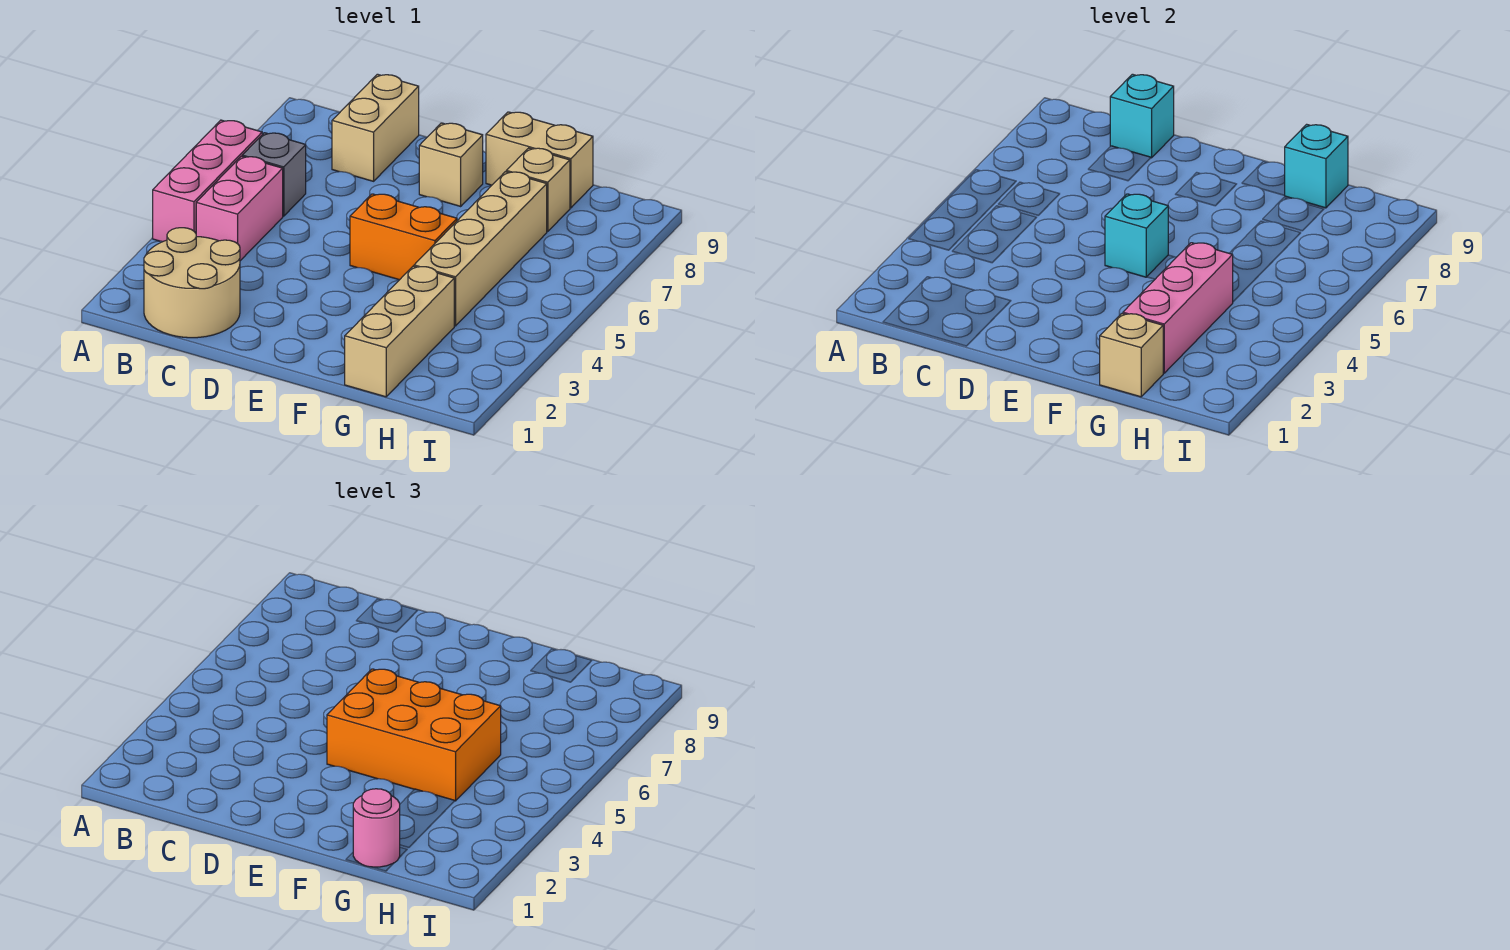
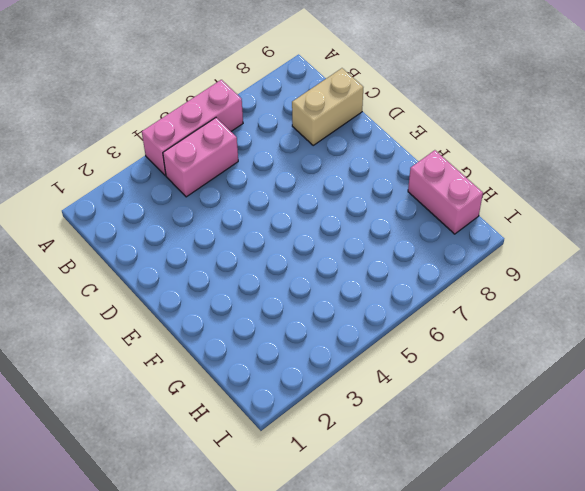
pink 1x2 brick [408,150,483,234] -> tan 1x2 brick [486,112,593,208]
none -> tan 2x2 round brick [144,228,240,338]
none -> grey 1x1 brick [242,133,306,216]
none -> orange 1x2 brick [350,194,457,280]

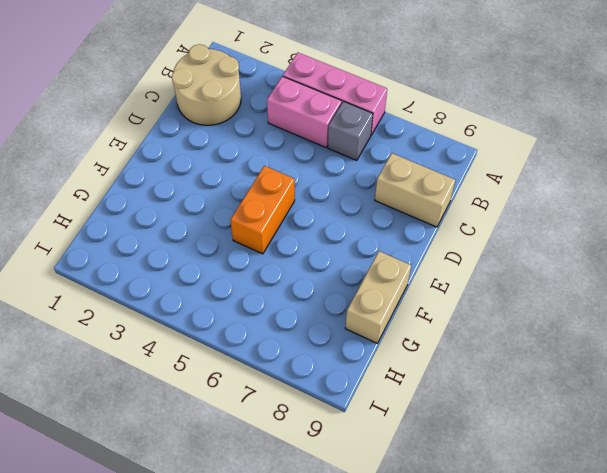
none -> tan 1x1 brick [419,123,483,206]
none -> tan 1x3 brick [345,266,454,397]
none -> tan 1x4 brick [414,172,547,326]

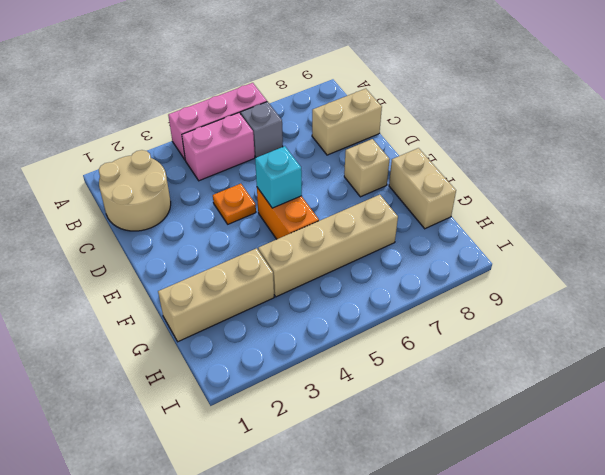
orange 1x1 plate [213,184,256,224] -> none
none -> tan 1x1 brick [506,148,570,231]
none -> cyan 1x1 brick [1110,74,1174,158]
none -> tan 1x1 brick [1100,314,1163,397]

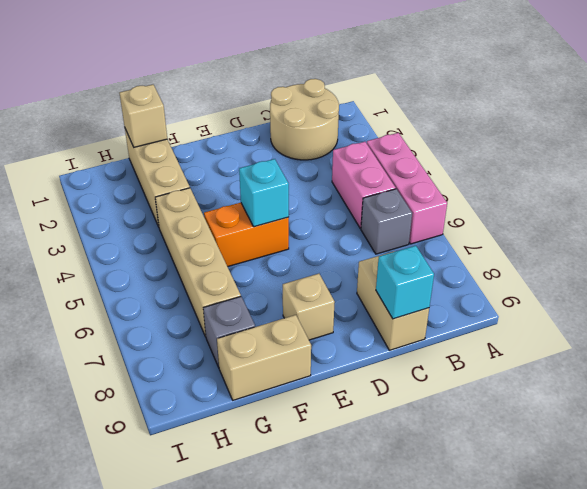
grey 1x1 brick [203,297,255,367] -> tan 1x1 brick [506,148,570,231]
none -> pink 1x3 brick [1123,243,1233,373]
none -> cyan 1x1 brick [1284,124,1348,208]
none -> orange 2x3 brick [327,669,501,801]

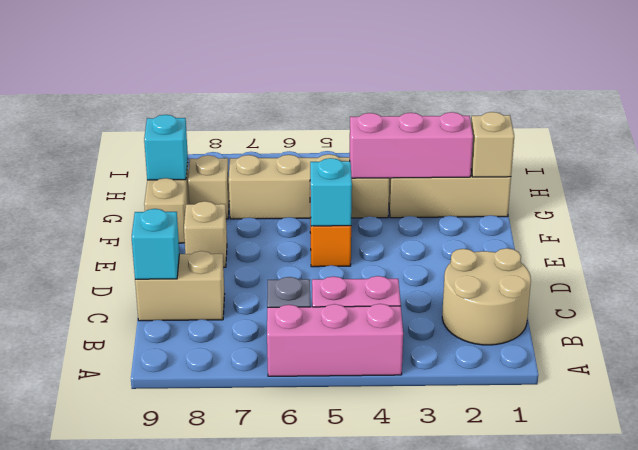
none -> orange 2x3 brick [327,669,501,801]
none -> pink 1x1 round brick [353,789,400,867]

